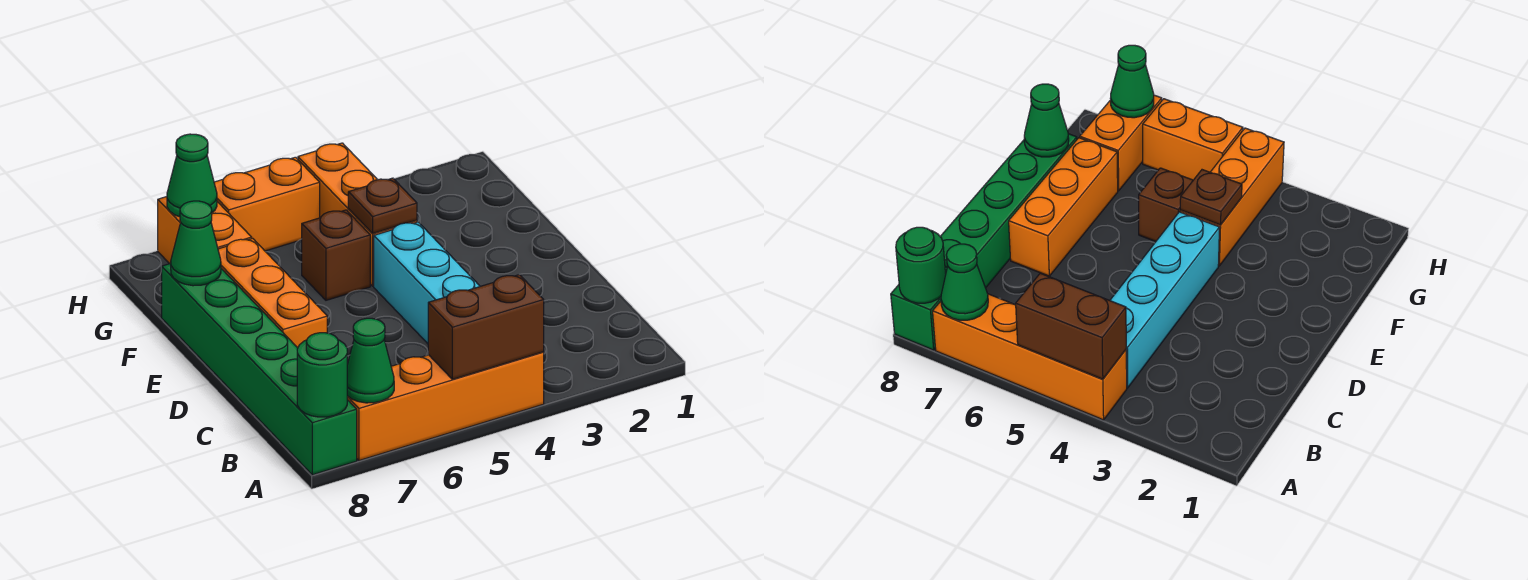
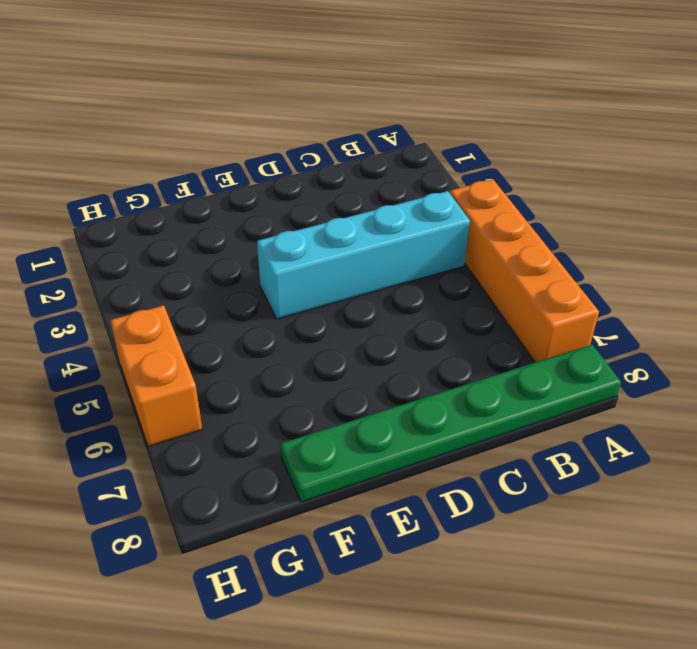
green 1x6 plate [280,345,621,502] -> green 1x6 brick [162,263,357,475]
none -> orange 1x3 brick [218,238,327,348]
none -> orange 1x3 brick [298,143,417,286]
none -> brown 1x1 brick [302,210,370,300]

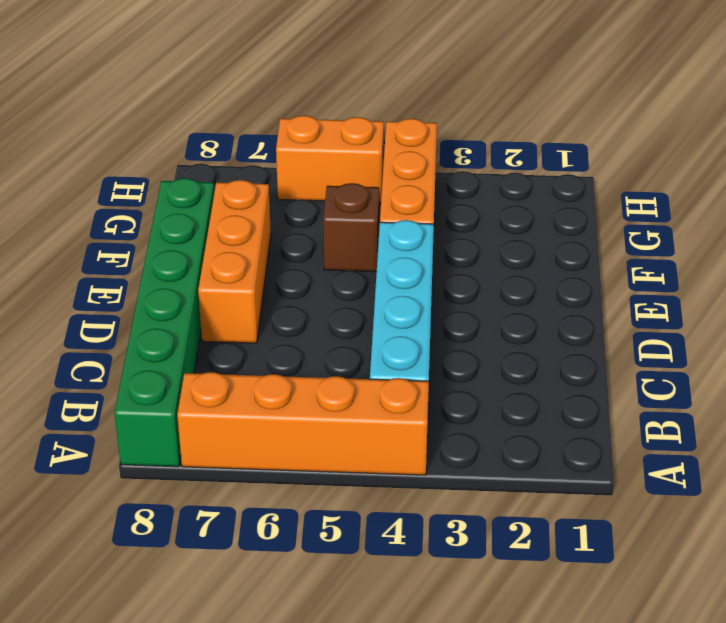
none -> orange 1x2 brick [158,197,252,264]
none -> brown 1x2 brick [428,275,544,379]
none -> green 1x1 cone [347,318,394,403]

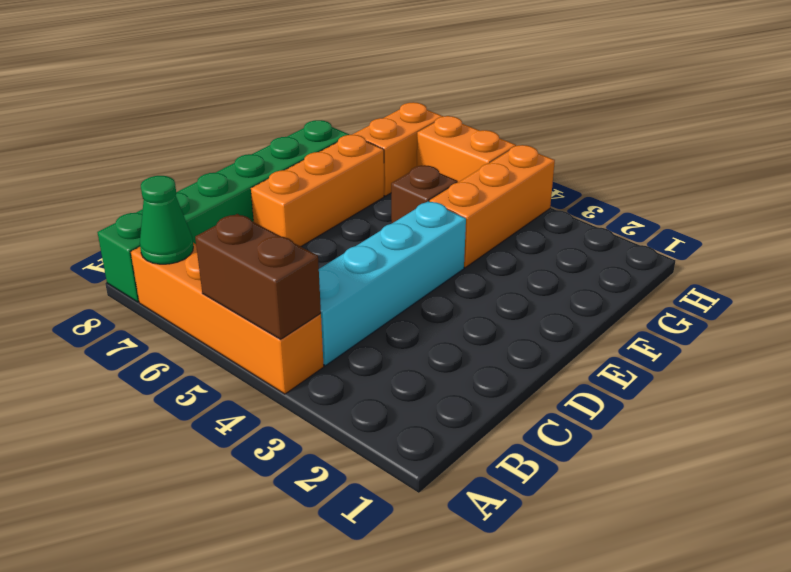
none -> green 1x1 round brick [297,333,347,417]
none -> brown 1x1 plate [348,178,417,234]
none -> green 1x1 cone [171,201,221,286]

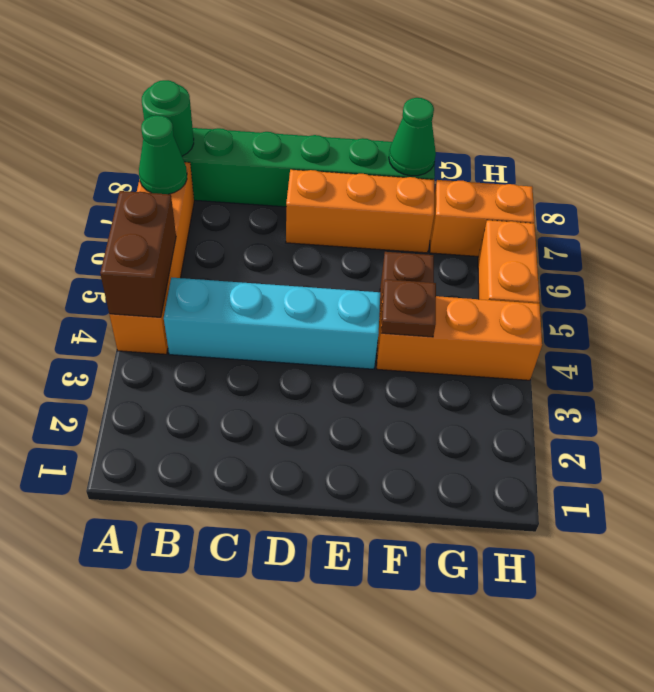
none -> green 1x1 cone [167,134,217,217]

